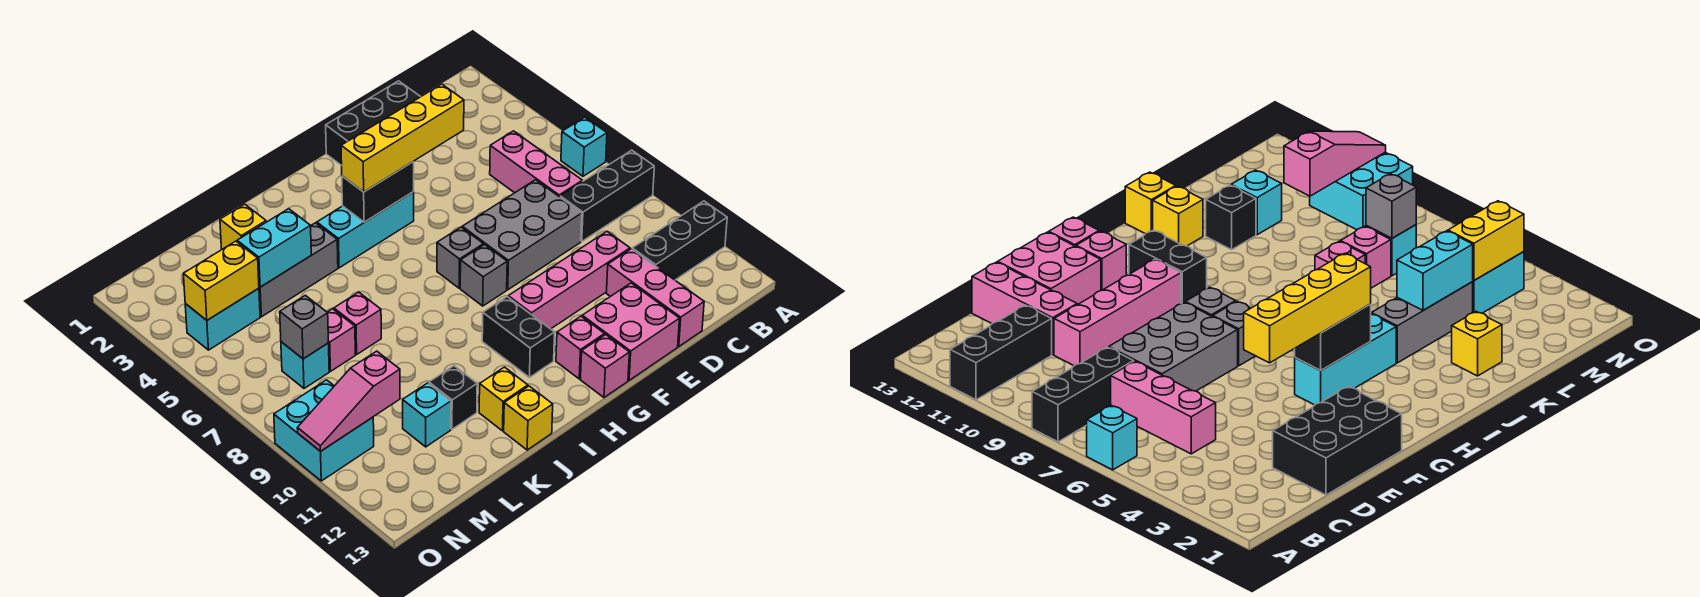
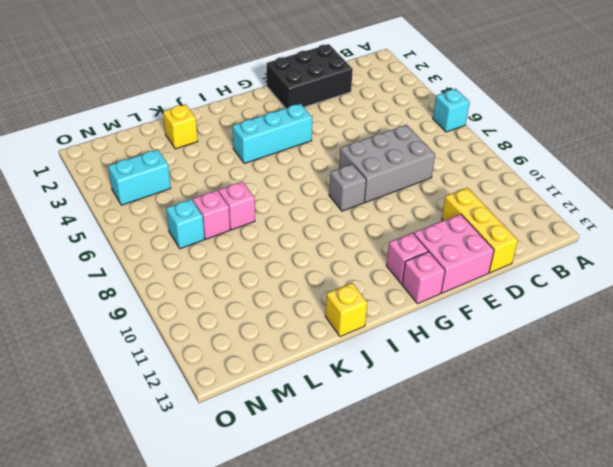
yellow 1x3 brick [442,188,518,273] -> pink 1x3 brick [606,249,704,347]
none -> black 1x3 brick [560,150,654,241]
none -> black 1x3 brick [632,201,727,280]
none -> pink 1x3 brick [490,131,582,197]
none -> pink 1x4 brick [508,232,630,329]

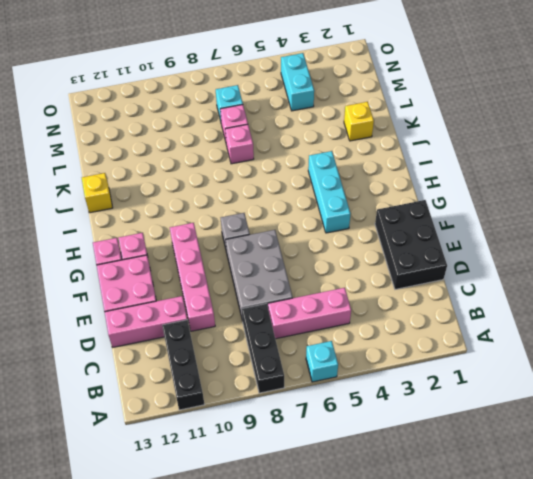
none -> grey 1x1 brick [437,227,484,288]
none -> black 1x2 brick [482,297,555,377]
none -> grey 1x3 brick [259,223,338,317]
none -> yellow 1x1 brick [479,367,528,431]

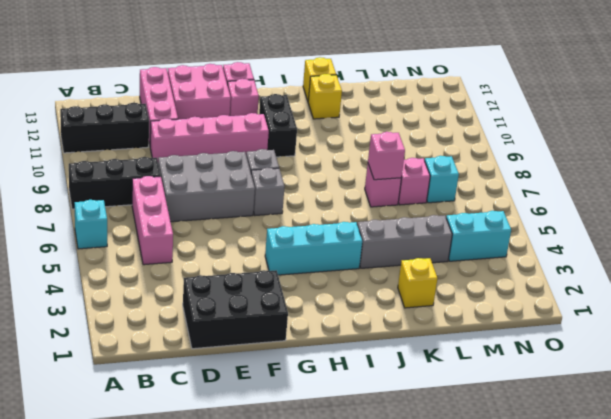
pink 1x1 brick [368,132,405,180] -> none
none -> black 1x1 brick [429,366,477,429]
none -> cyan 1x1 brick [403,383,451,447]
none -> cyan 2x2 brick [274,380,374,481]
none -> black 1x2 brick [342,162,414,222]

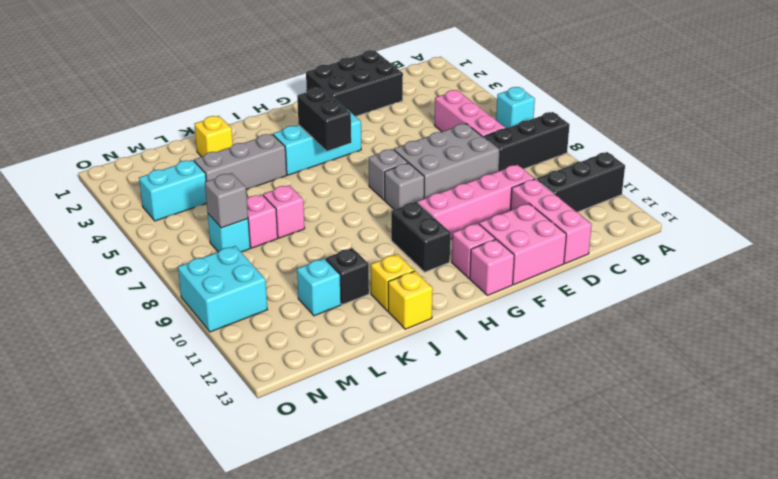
black 1x2 brick [297,88,351,151] -> black 1x2 brick turned to [342,162,414,222]
none -> cyan 1x2 brick [237,209,311,287]
none -> yellow 1x2 brick [183,241,259,320]
none -> pink 1x3 slope [297,351,400,451]
none -> yellow 1x4 brick [341,84,464,192]

